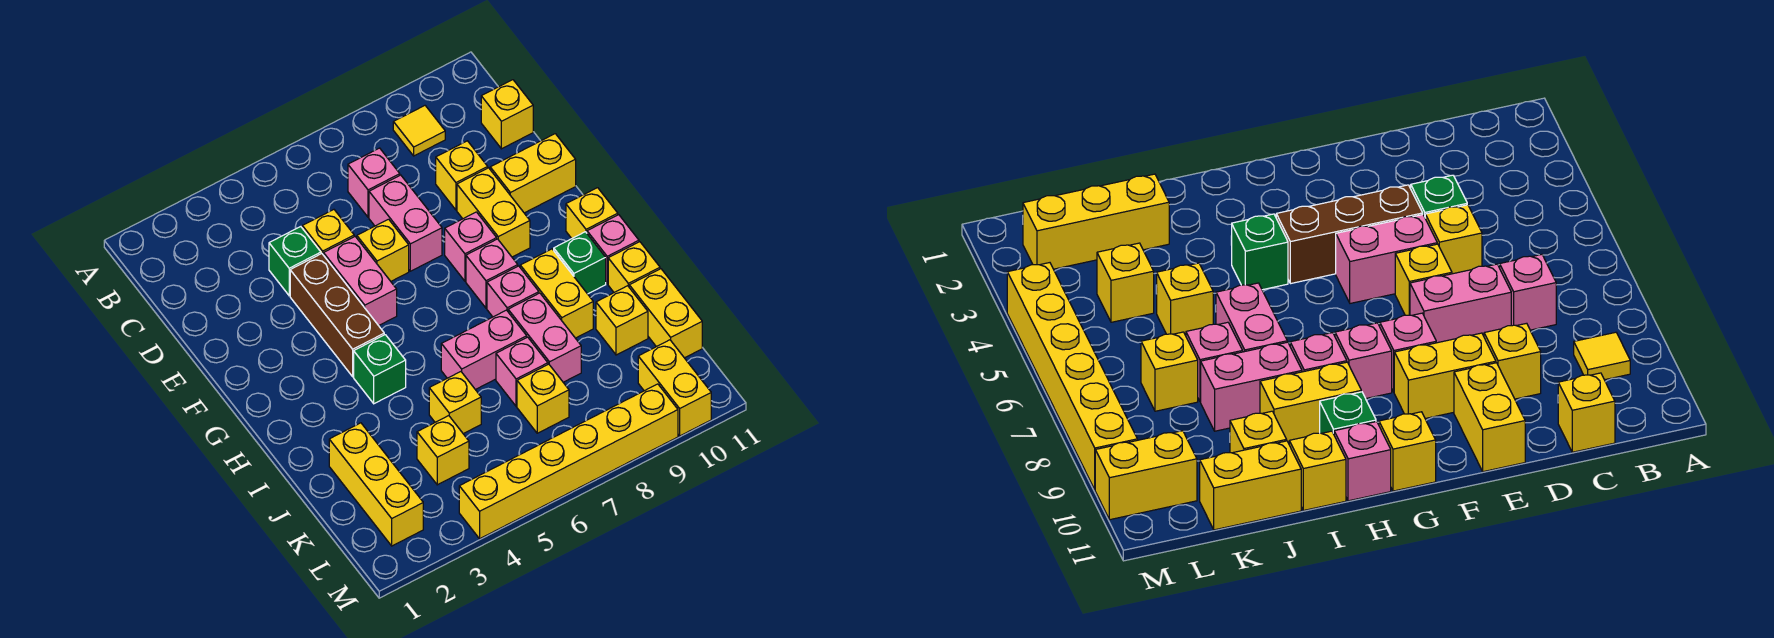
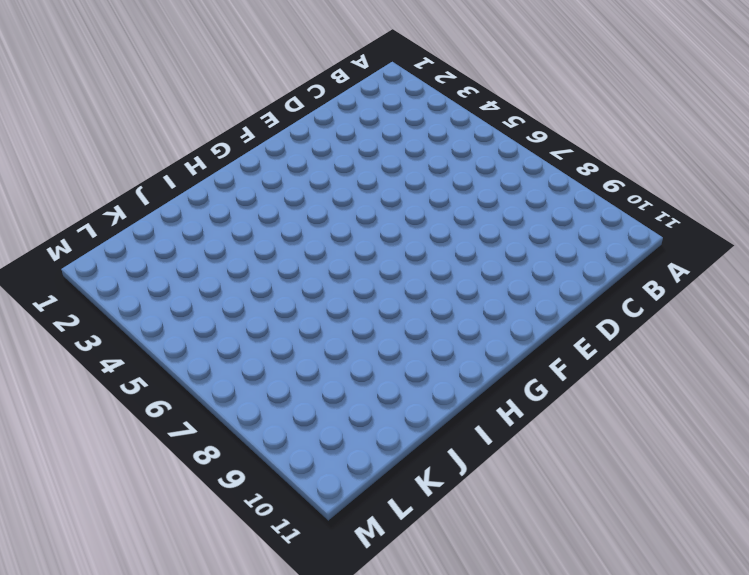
none -> yellow 1x1 tile [393,106,445,156]
none -> pink 1x1 brick [348,148,400,217]
none -> yellow 1x1 brick [481,80,533,149]
none -> green 1x1 brick [269,227,321,296]

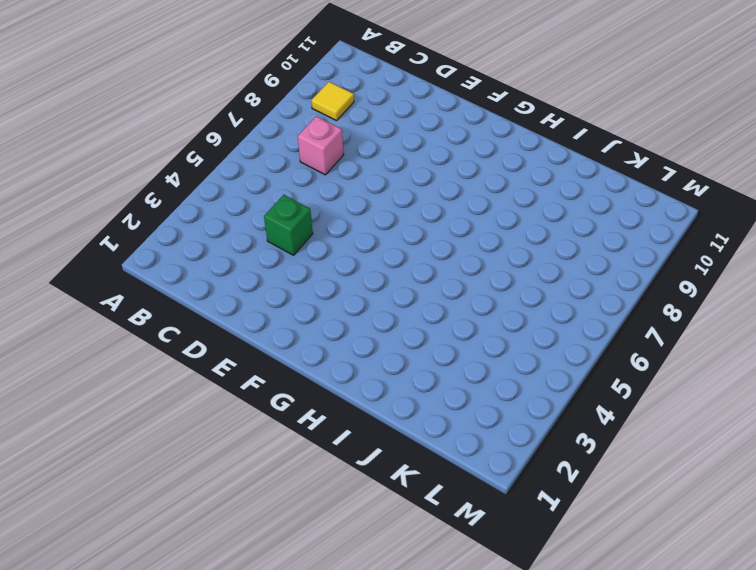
none -> yellow 1x1 brick [481,80,533,149]
none -> yellow 1x1 brick [302,210,354,255]
none -> pink 1x2 brick [369,175,442,271]
none -> yellow 1x1 brick [436,141,488,210]

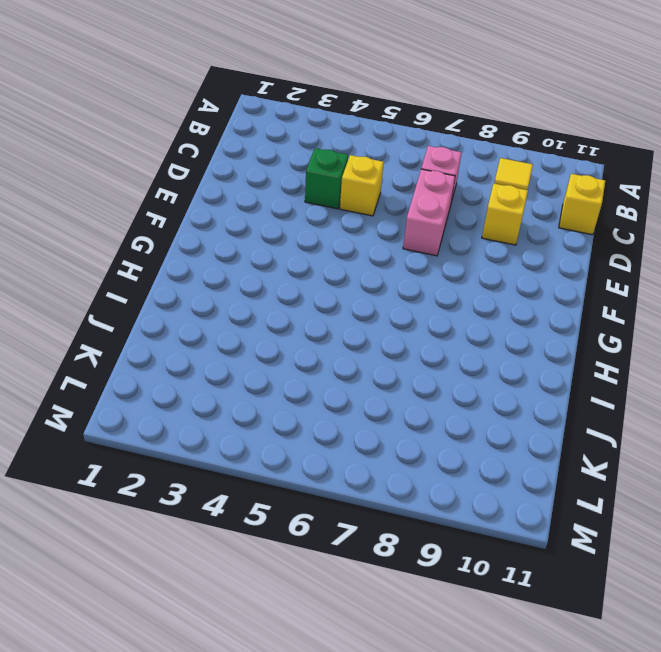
none -> brown 1x3 brick [290,254,384,377]
none -> pink 1x2 brick [324,236,397,326]
none -> yellow 1x1 brick [357,219,409,281]
none -> yellow 1x2 brick [457,168,530,257]

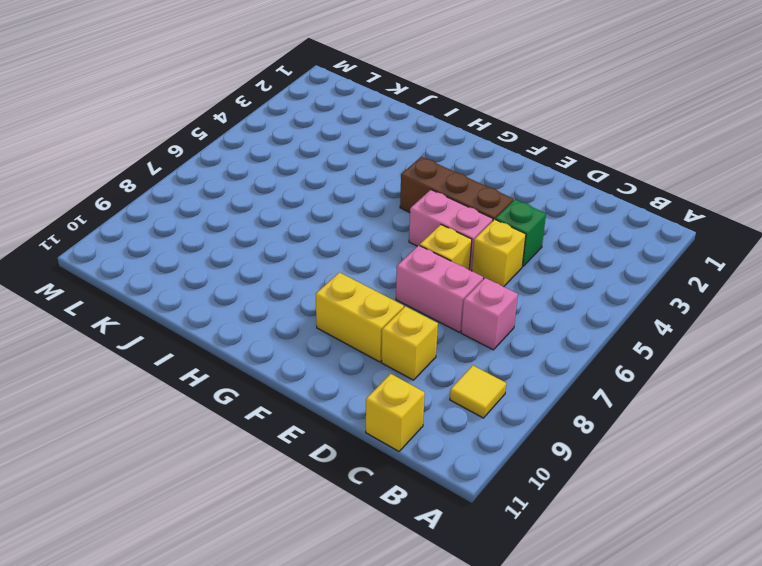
none -> yellow 1x2 brick [490,134,576,213]
none -> pink 1x1 brick [445,212,497,281]
none -> pink 1x1 brick [466,239,518,308]
none -> yellow 1x1 brick [566,188,618,238]

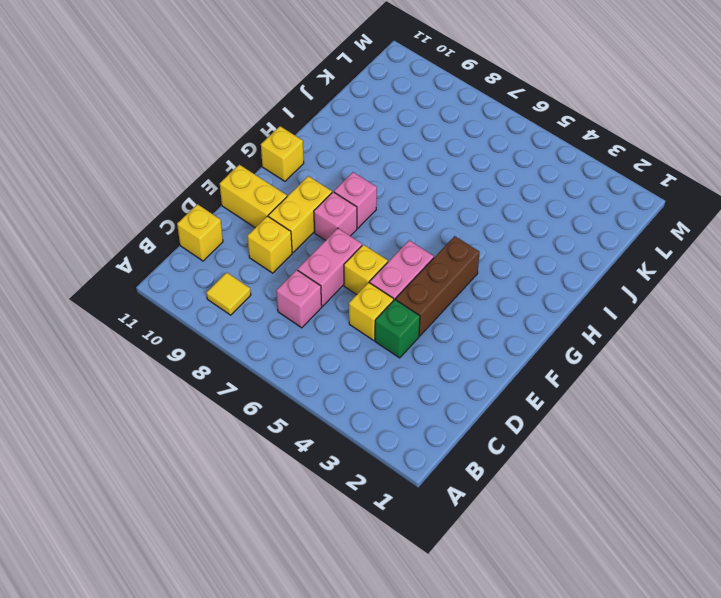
none -> green 1x1 brick [354,335,406,404]
none -> pink 1x1 brick [487,266,539,317]
none -> yellow 1x2 brick [520,249,593,338]
none -> green 1x1 brick [554,232,606,294]

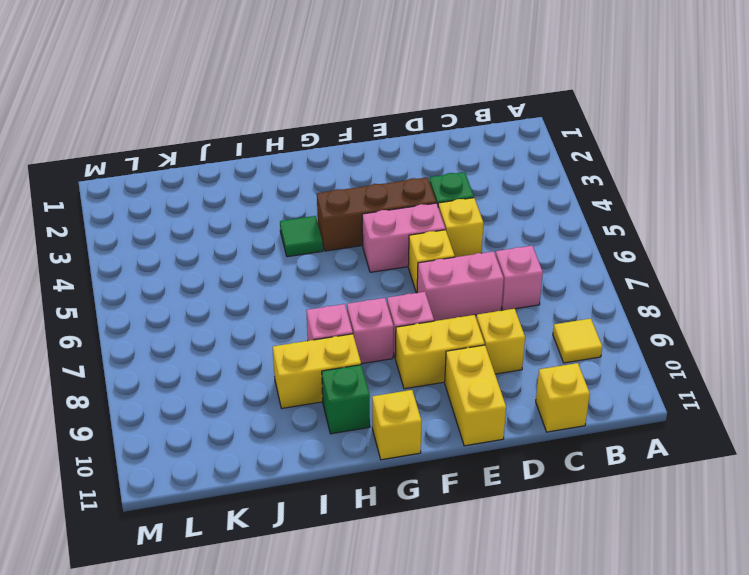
green 1x1 tile [280,216,323,257] -> green 1x1 brick [354,335,406,404]
none -> pink 1x1 brick [587,215,639,284]
none -> pink 1x2 brick [441,310,527,390]
none -> pink 1x2 brick [508,293,581,382]
none -> yellow 1x1 brick [608,242,660,292]

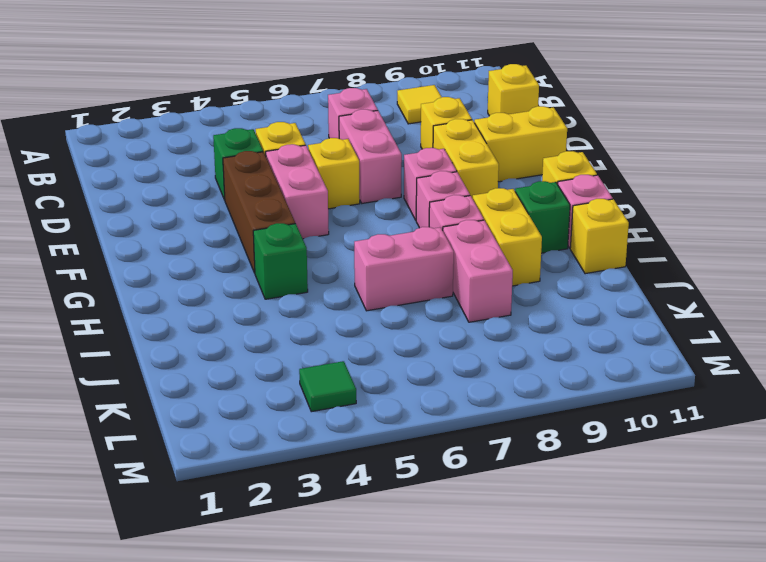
green 1x1 tile [299,361,356,412] -> none
none -> yellow 1x3 brick [329,423,423,546]
none -> yellow 1x1 brick [429,372,481,434]
none -> pink 1x1 brick [496,337,548,406]
none -> yellow 1x1 brick [596,286,648,355]

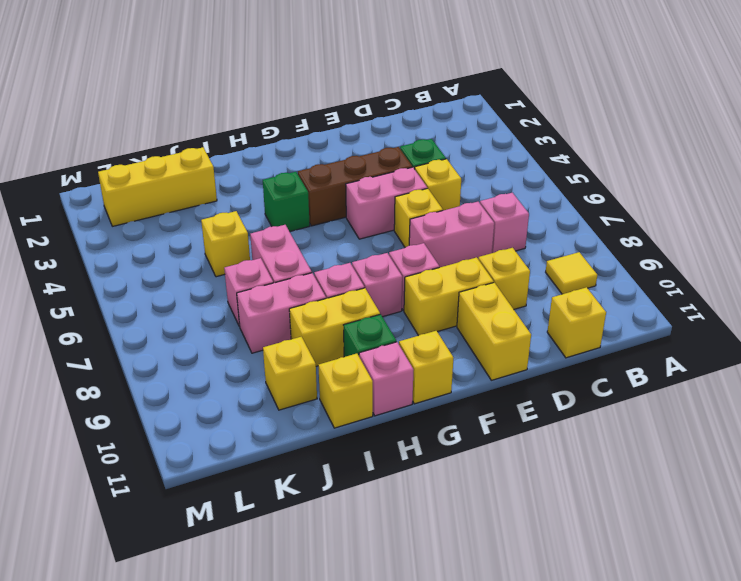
none -> yellow 1x2 brick [629,269,702,358]
none -> yellow 1x1 brick [417,416,469,485]
none -> yellow 1x1 brick [517,364,569,433]
none -> yellow 1x2 brick [638,340,711,436]

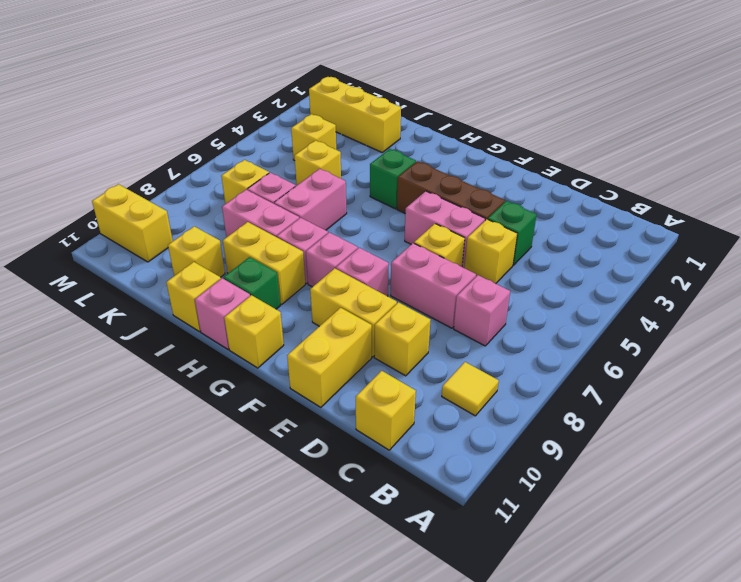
none -> yellow 1x2 brick [629,269,702,358]
none -> yellow 1x6 brick [459,384,678,539]

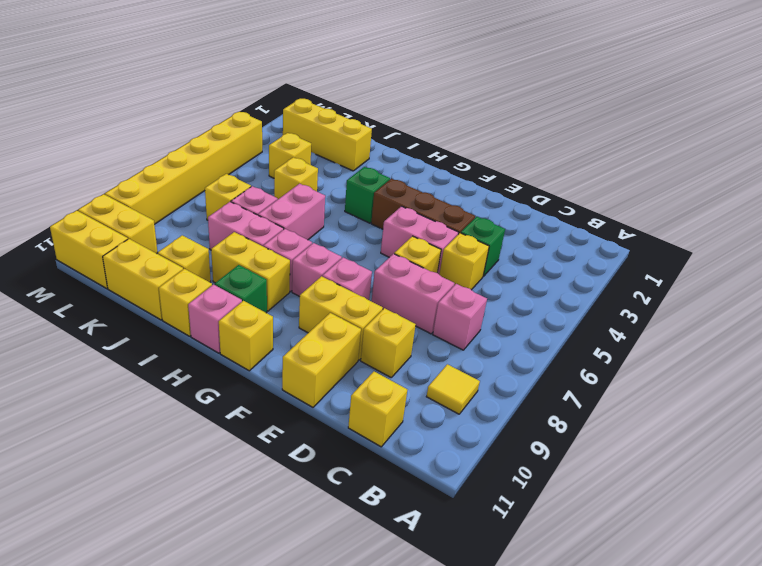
yellow 1x2 brick [50,211,128,288] -> none

